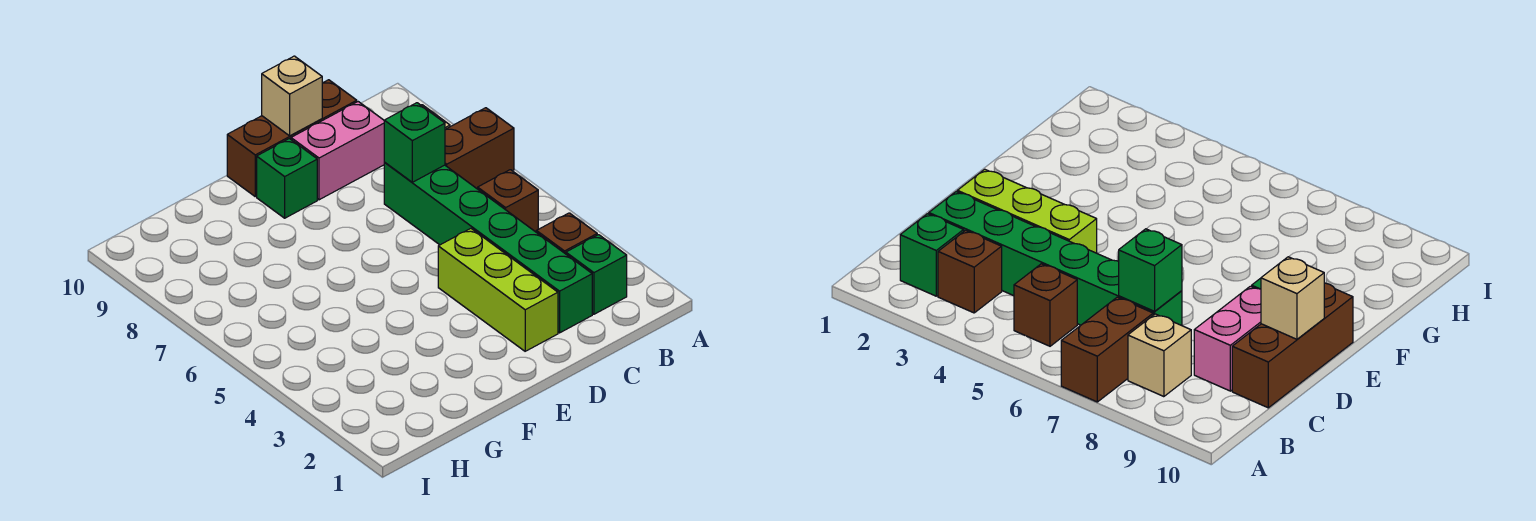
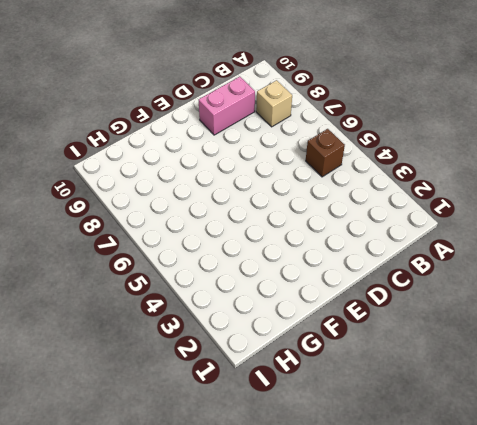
none -> brown 1x2 brick [445,108,514,189]
none -> green 1x1 brick [566,235,627,314]
none -> brown 1x1 brick [536,213,597,254]

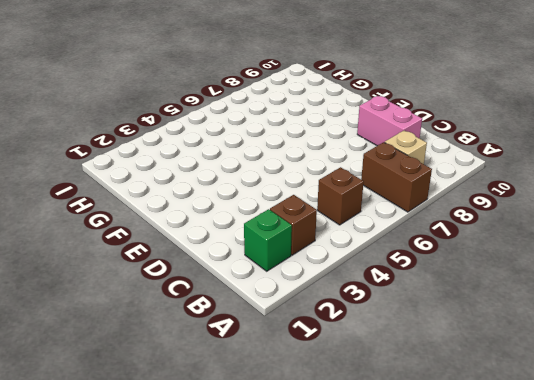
none -> green 1x6 brick [384,163,592,333]
none -> brown 1x3 brick [227,80,357,196]
none -> lime 1x3 brick [438,229,558,351]

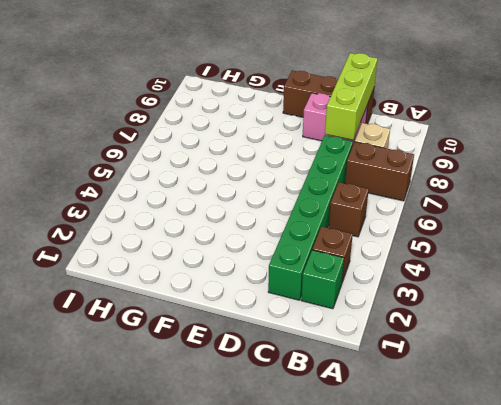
lime 1x3 brick [325,53,378,140] -> lime 1x3 brick moved to [438,229,558,351]
none -> green 1x1 brick [257,139,317,218]
none -> green 1x1 brick [384,103,445,182]
none -> tan 1x1 brick [262,56,322,136]

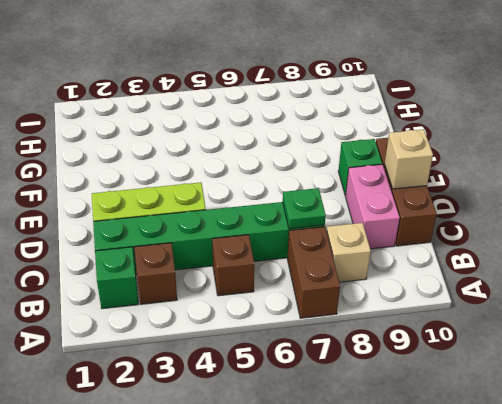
green 1x1 plate [283,188,326,229] -> green 1x1 brick [384,103,445,182]

